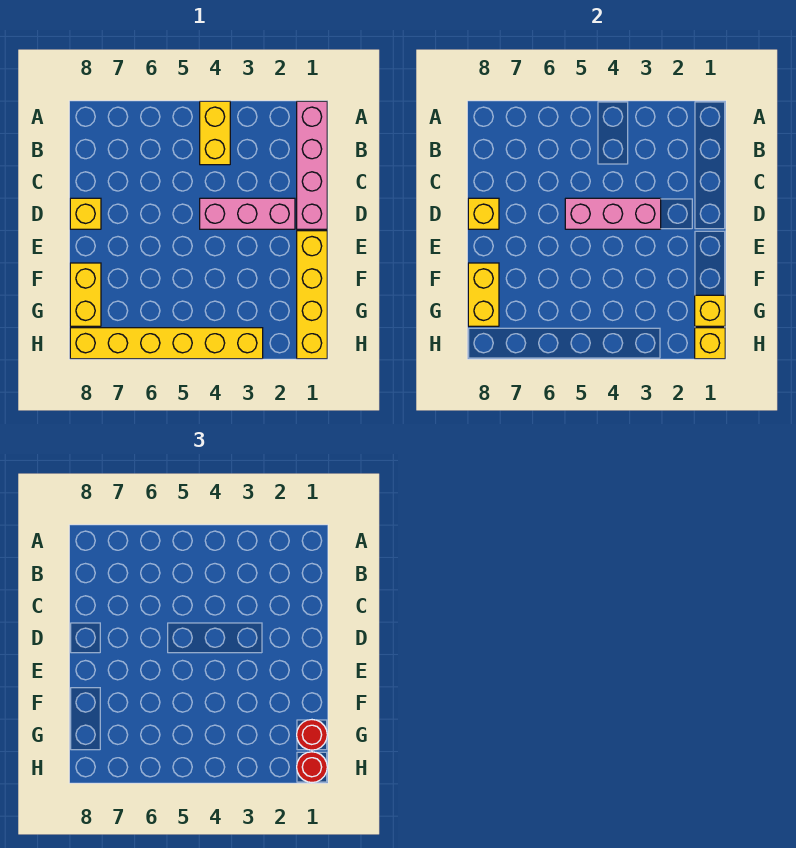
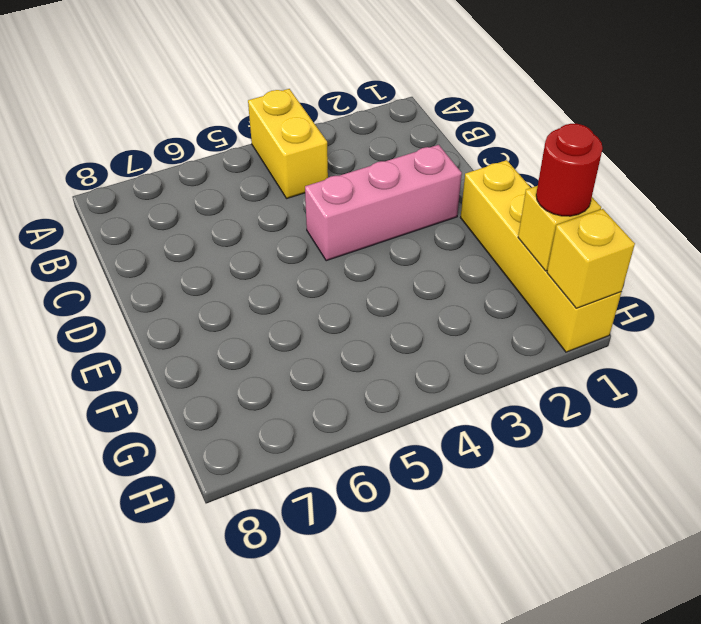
none -> pink 1x4 brick [297,101,327,229]
none -> yellow 1x1 brick [70,198,101,229]
none -> yellow 1x2 brick [70,263,101,326]

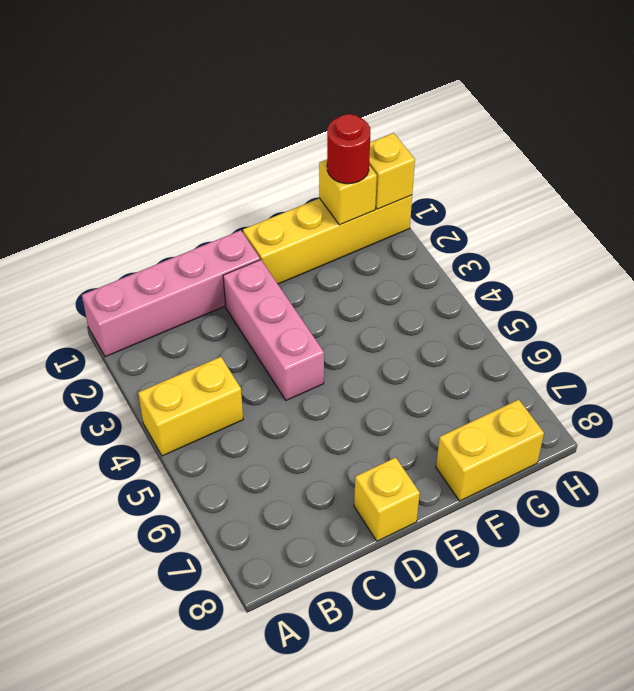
none -> yellow 1x6 brick [70,328,263,359]
none -> pink 1x3 brick [565,198,661,229]
none -> yellow 1x1 brick [468,198,499,229]

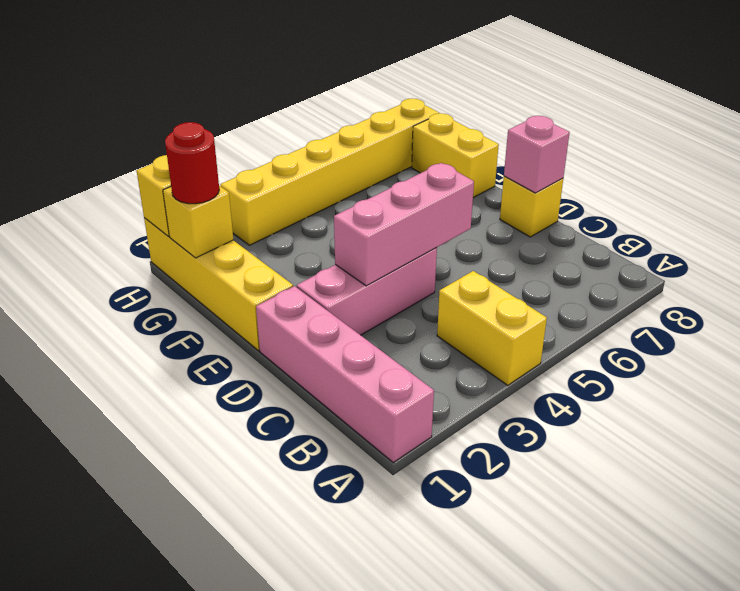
pink 1x1 brick [504,116,570,193] -> yellow 1x1 brick [468,198,499,229]
none -> yellow 1x2 brick [468,263,499,326]
none -> red 1x1 round brick [297,752,327,783]

